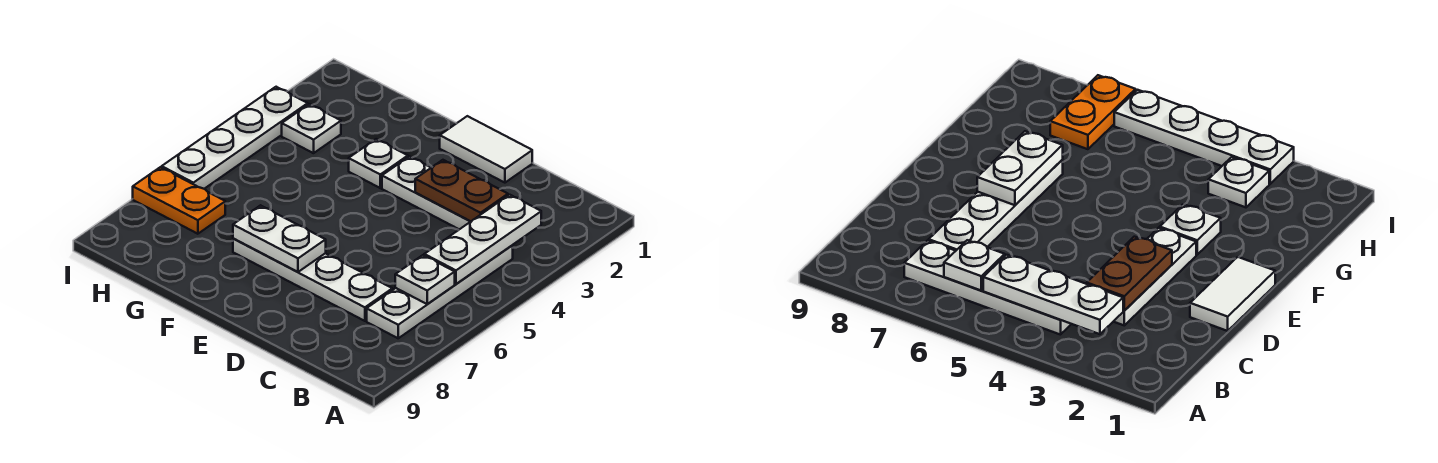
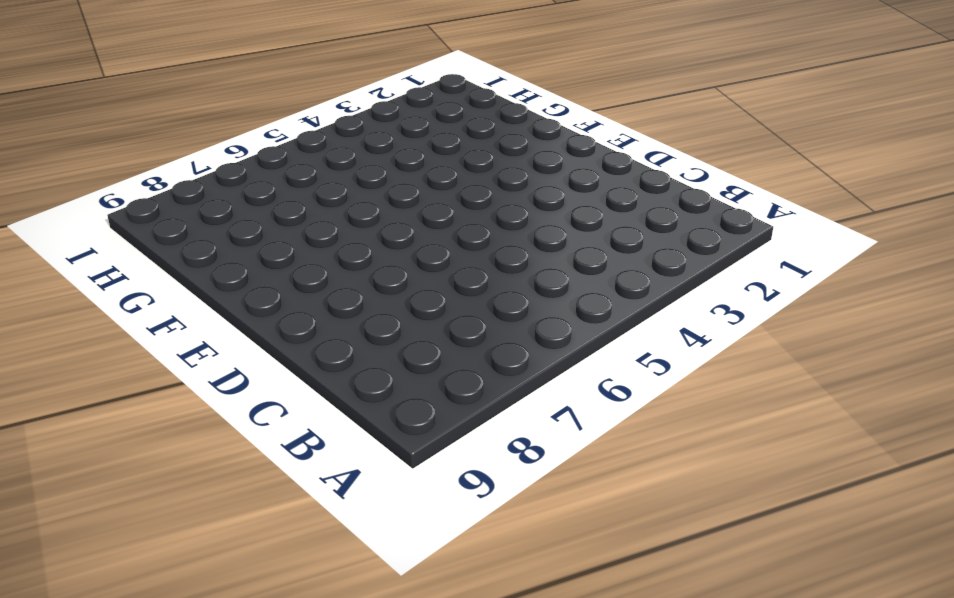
none -> white 1x4 plate [367,246,513,338]
none -> white 1x3 plate [382,156,471,229]
none -> white 1x4 plate [233,238,392,321]

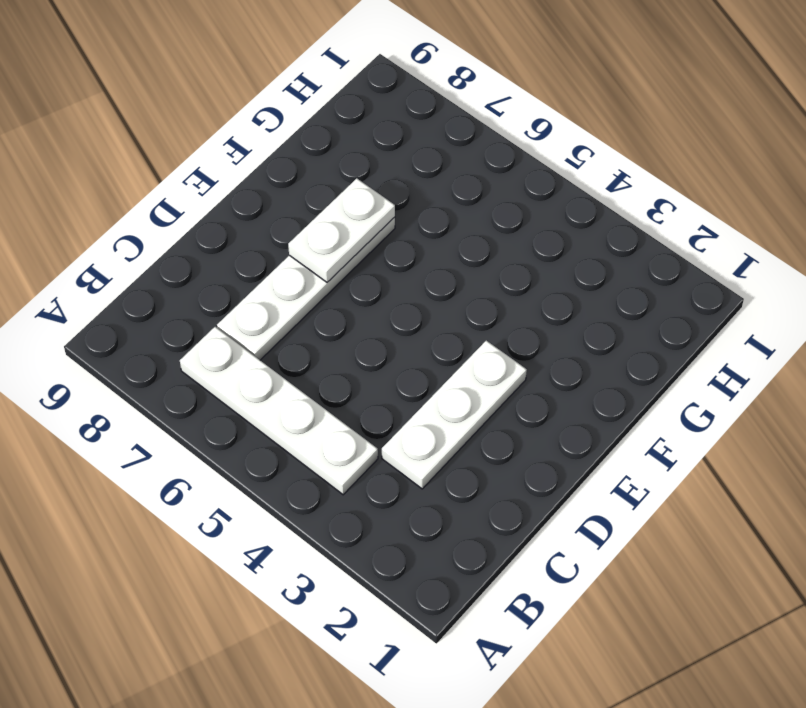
none -> white 1x2 tile [440,116,532,183]
none -> white 1x1 plate [349,139,408,188]
none -> white 1x1 plate [282,104,341,153]

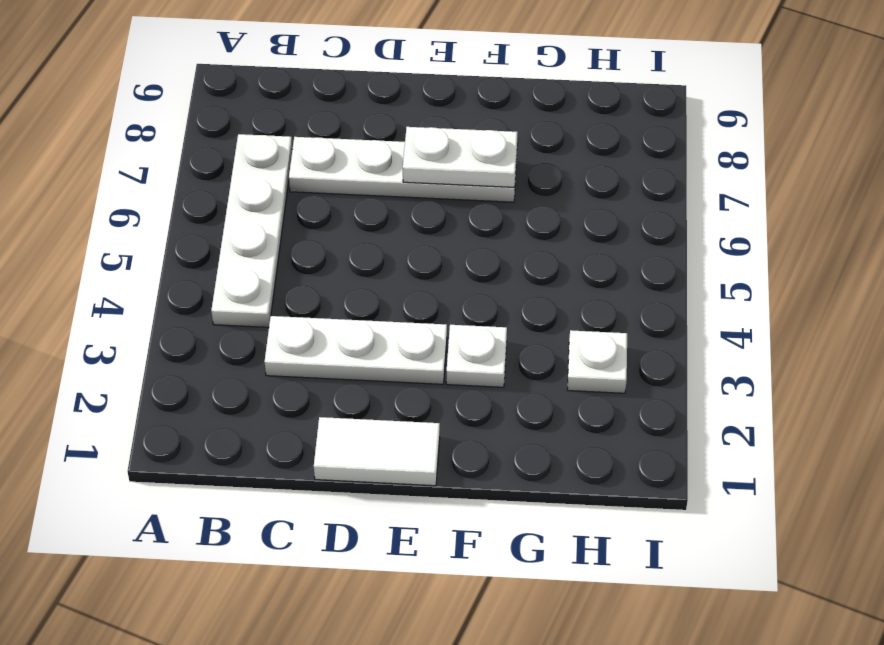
none -> orange 1x2 plate [133,167,225,234]
none -> white 1x4 plate [162,87,308,189]
none -> white 1x3 plate [424,195,541,284]

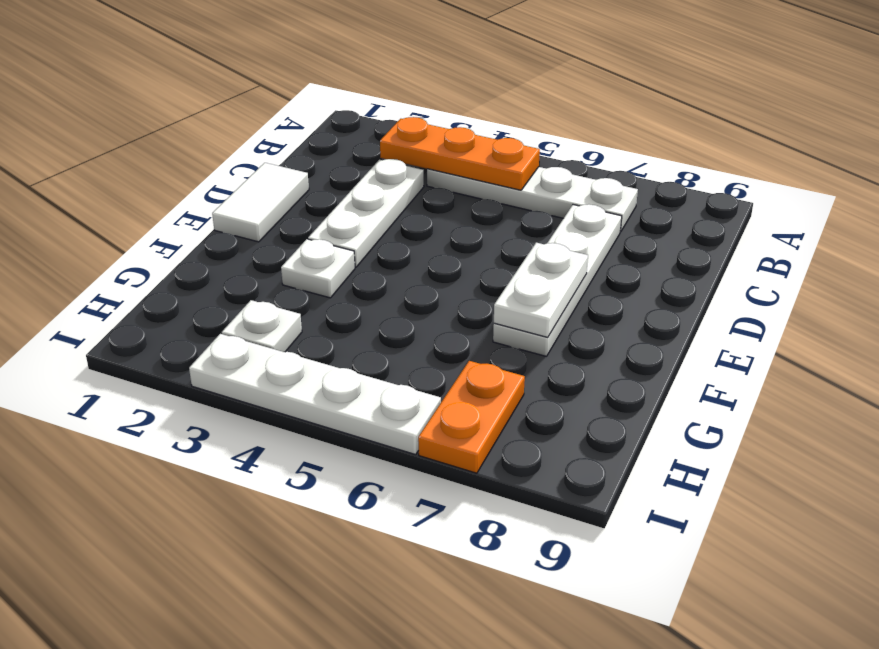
orange 1x3 plate [380,117,540,190] -> white 1x3 plate [424,195,541,284]
none -> white 1x1 plate [395,255,455,304]
none -> brown 1x2 plate [415,160,508,221]

